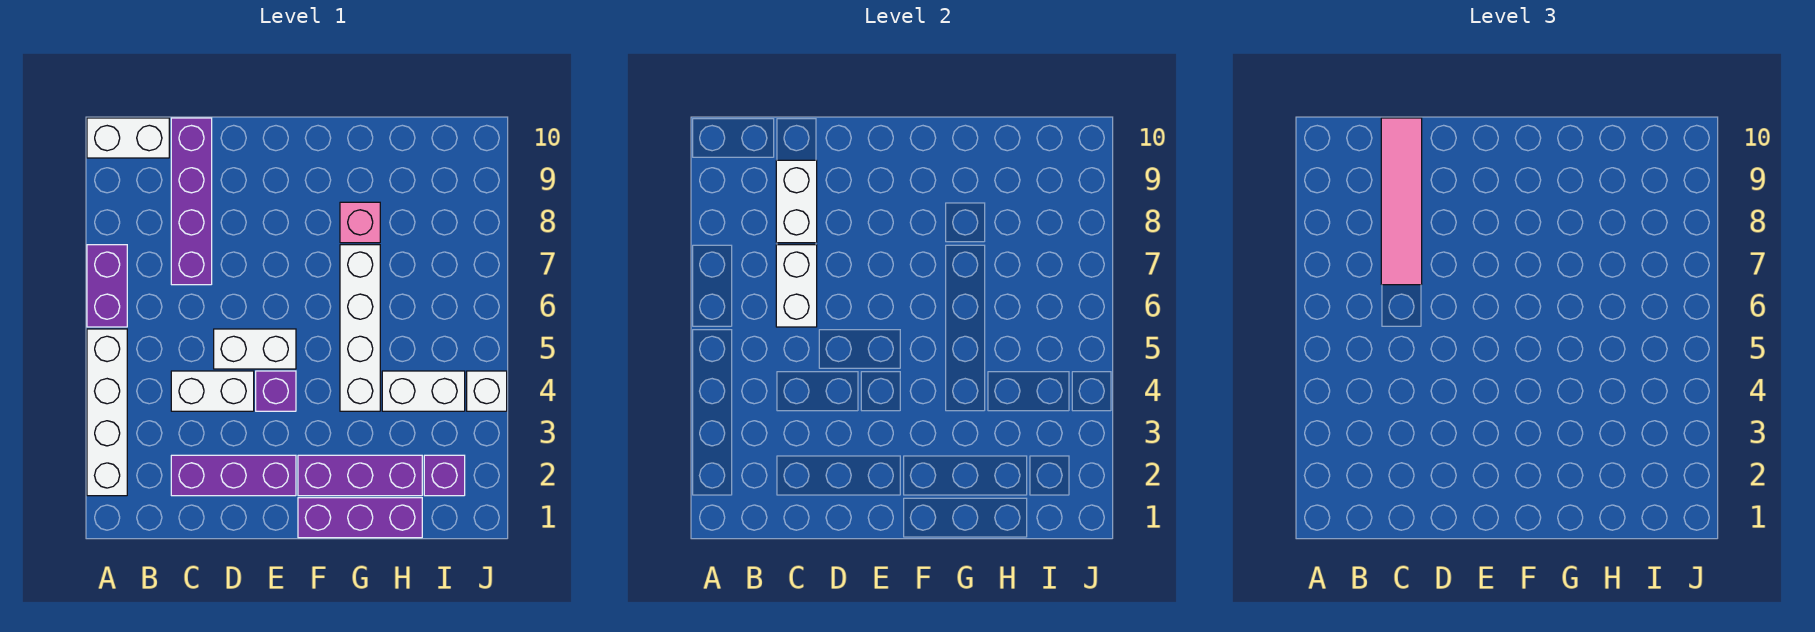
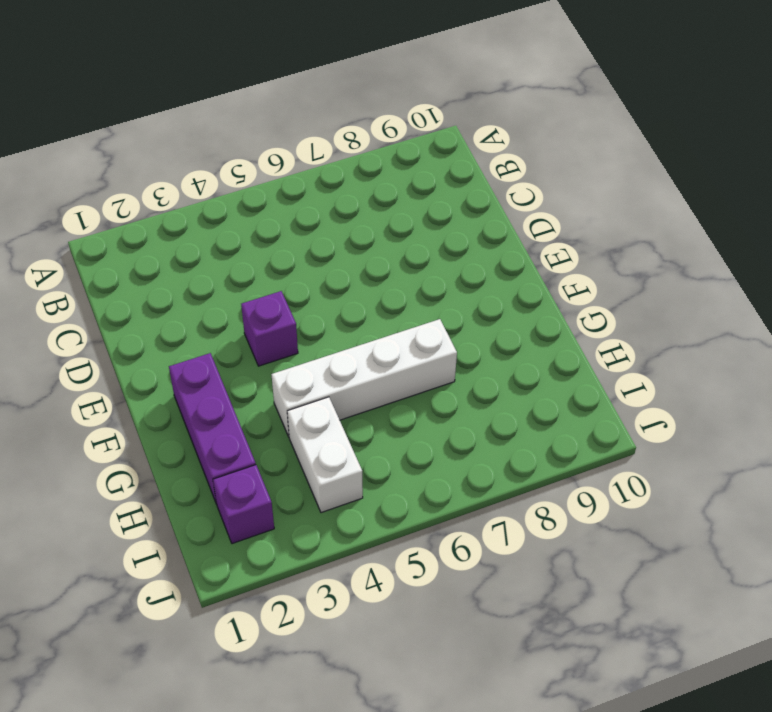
none -> white 1x4 brick [87,329,127,496]
none -> purple 1x2 brick [87,245,127,327]
none -> white 1x2 brick [87,118,169,158]

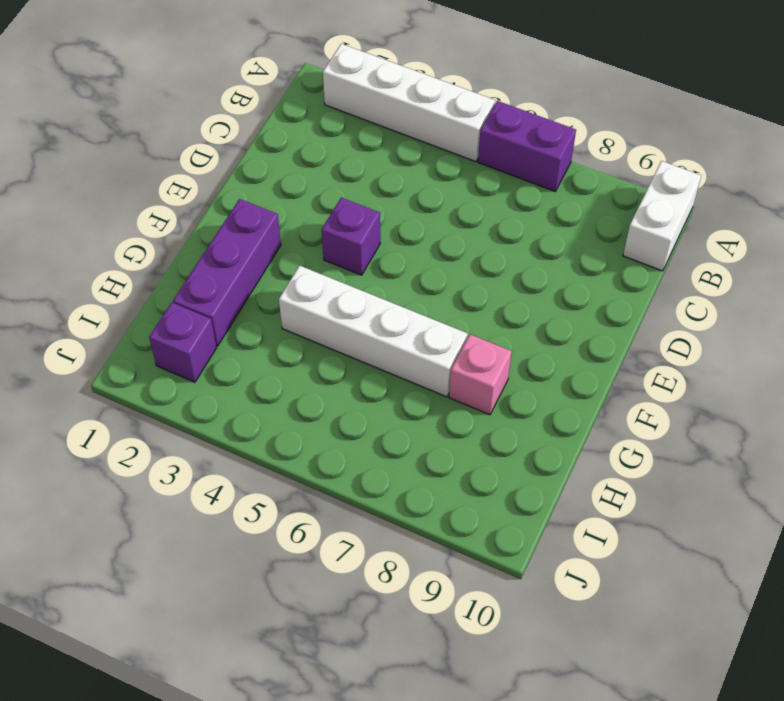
none -> purple 1x3 brick [171,455,296,496]
none -> white 1x2 brick [171,371,254,411]
none -> purple 1x4 brick [171,118,212,285]

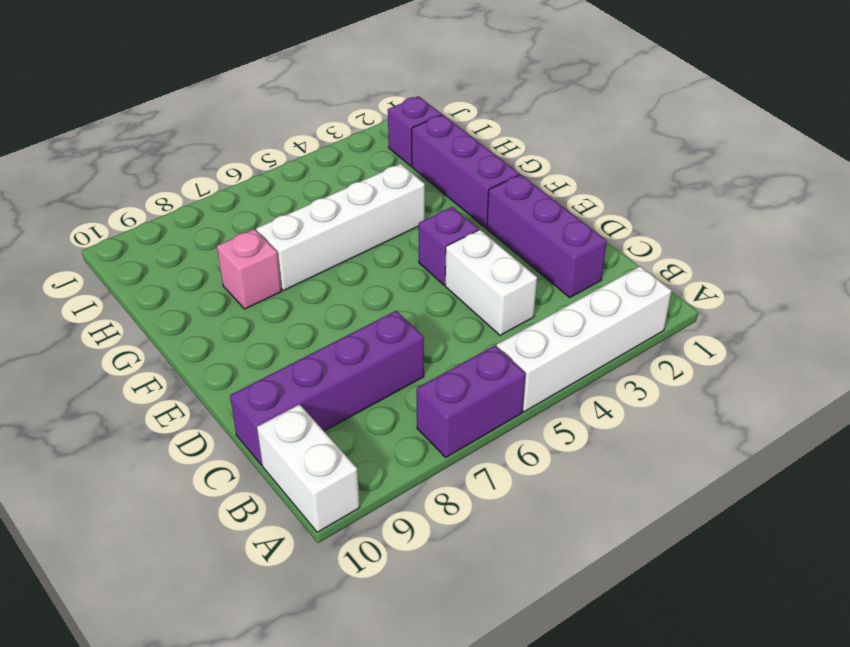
none -> white 1x2 brick [214,329,296,369]
none -> purple 1x3 brick [298,498,422,538]
none -> white 1x2 brick [382,371,465,411]

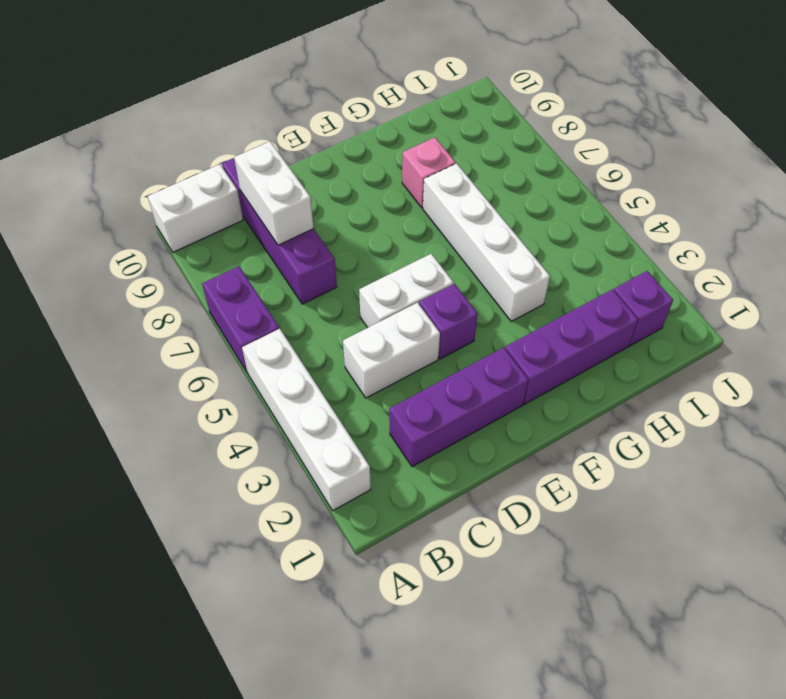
none -> purple 1x3 brick [298,498,422,538]
none -> white 1x2 brick [382,371,465,411]
none -> white 1x1 brick [467,371,507,411]

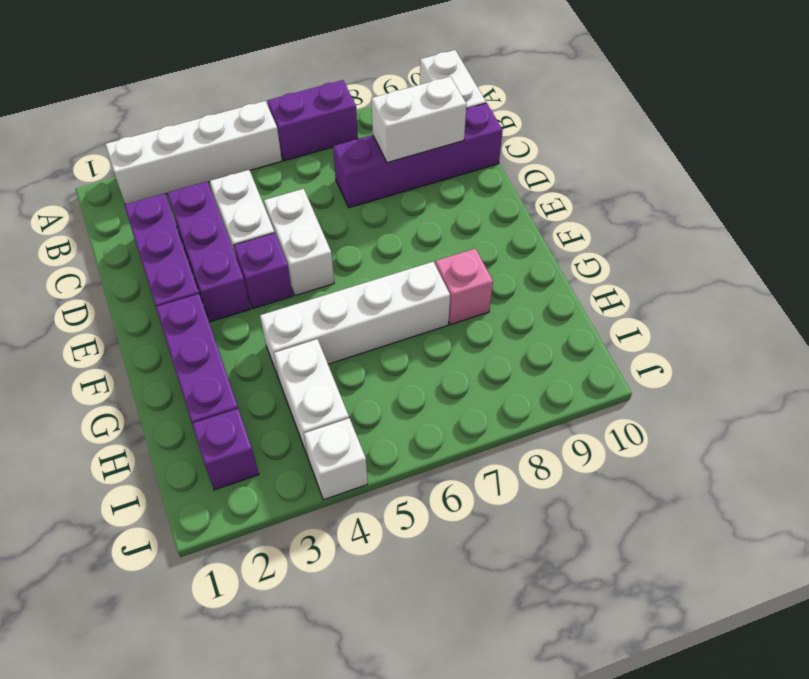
purple 1x3 brick [167,182,250,322] -> purple 1x3 brick moved to [298,498,422,538]
none -> white 1x2 brick [776,245,817,327]
none -> pink 1x4 tile [1381,118,1422,285]

